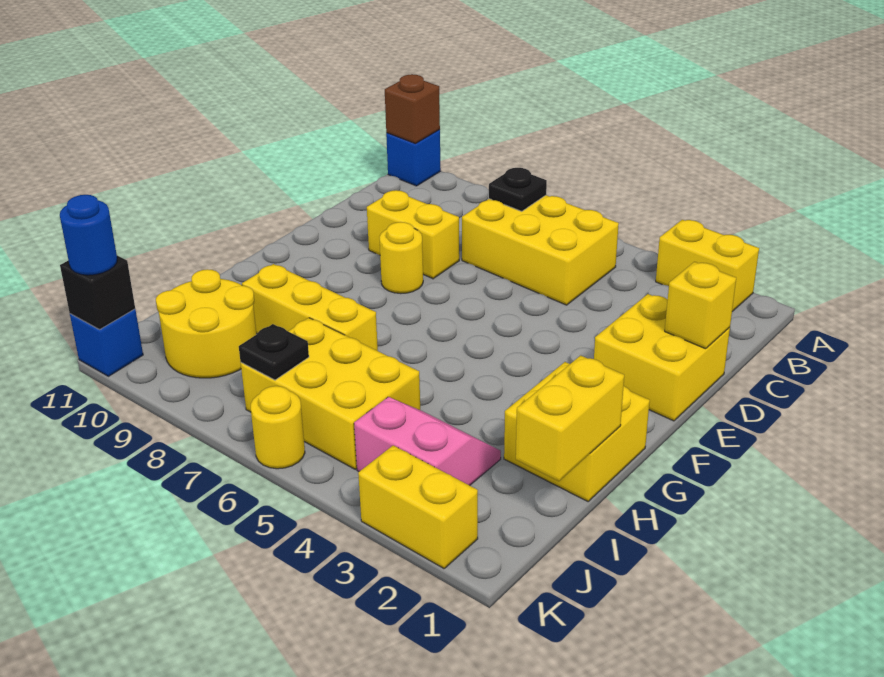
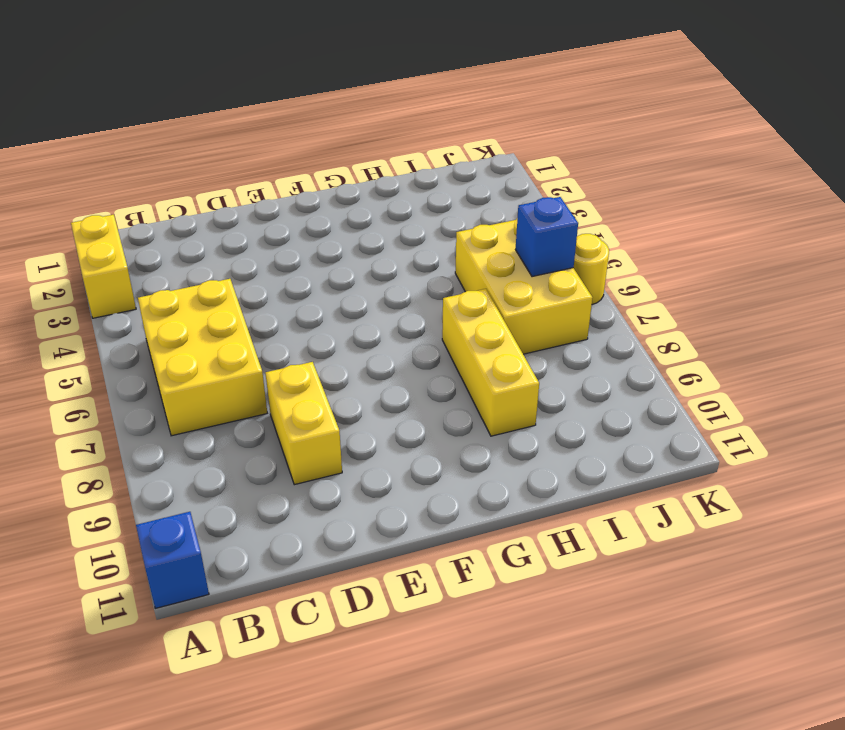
blue 1x1 brick [516,197,578,277] -> blue 1x1 brick moved to [70,309,143,376]
none -> yellow 2x2 brick [594,294,730,421]
none -> yellow 1x1 round brick [379,222,423,294]
none -> yellow 2x2 brick [504,362,650,501]

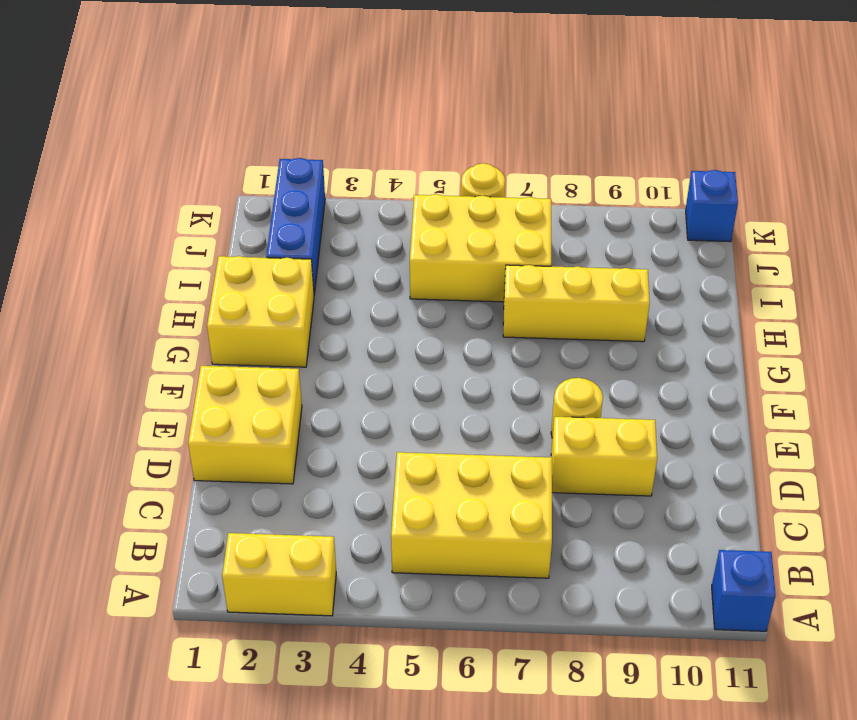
blue 1x3 brick [266,158,325,294] -> yellow 1x2 brick [358,445,478,568]
none -> pink 2x2 slope [354,397,501,485]
none -> yellow 2x2 round brick [156,269,256,378]
none -> brown 1x1 brick [385,74,440,144]

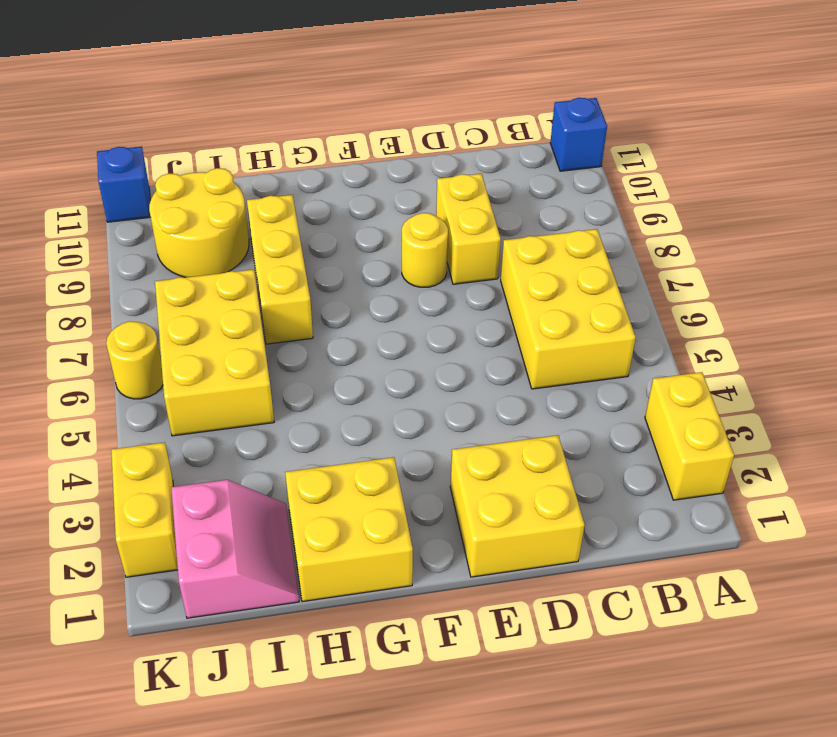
pink 2x2 slope [171,480,299,618] -> pink 2x2 slope moved to [354,397,501,485]
none -> brown 1x1 brick [385,74,440,144]
none -> black 1x1 plate [489,168,547,211]
none -> yellow 1x1 brick [665,262,736,349]

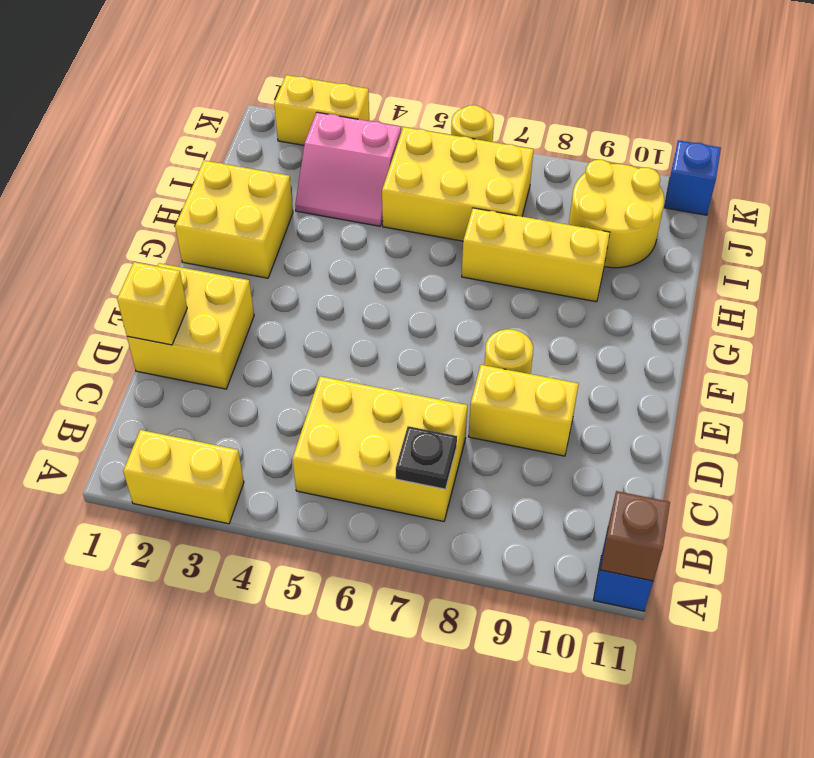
none -> yellow 1x2 brick [516,355,624,481]
none -> black 1x1 plate [239,324,309,380]
none -> black 1x1 brick [60,256,135,329]

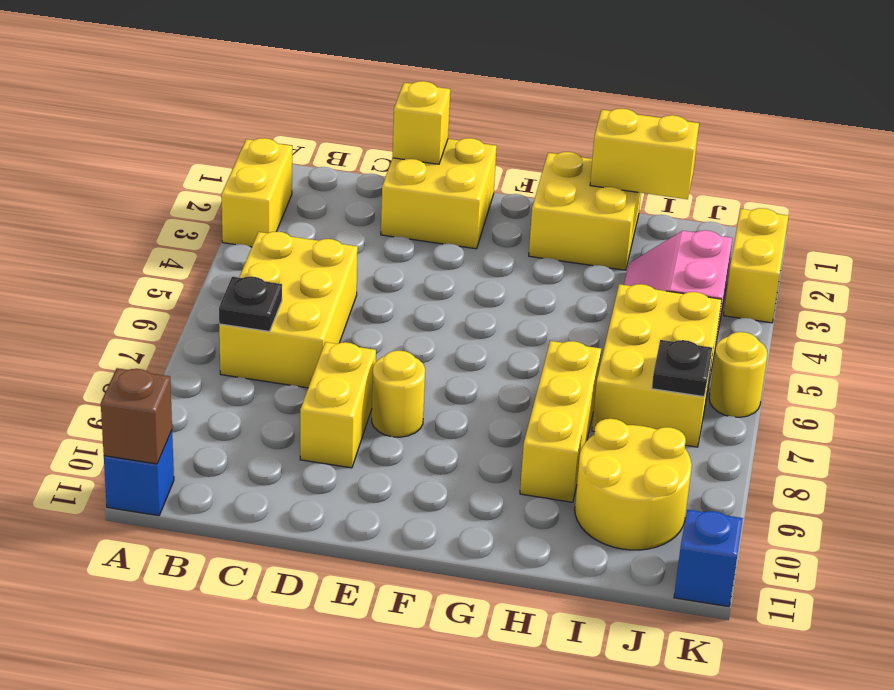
none -> black 1x1 brick [60,256,135,329]
none -> blue 1x1 round brick [60,195,117,275]

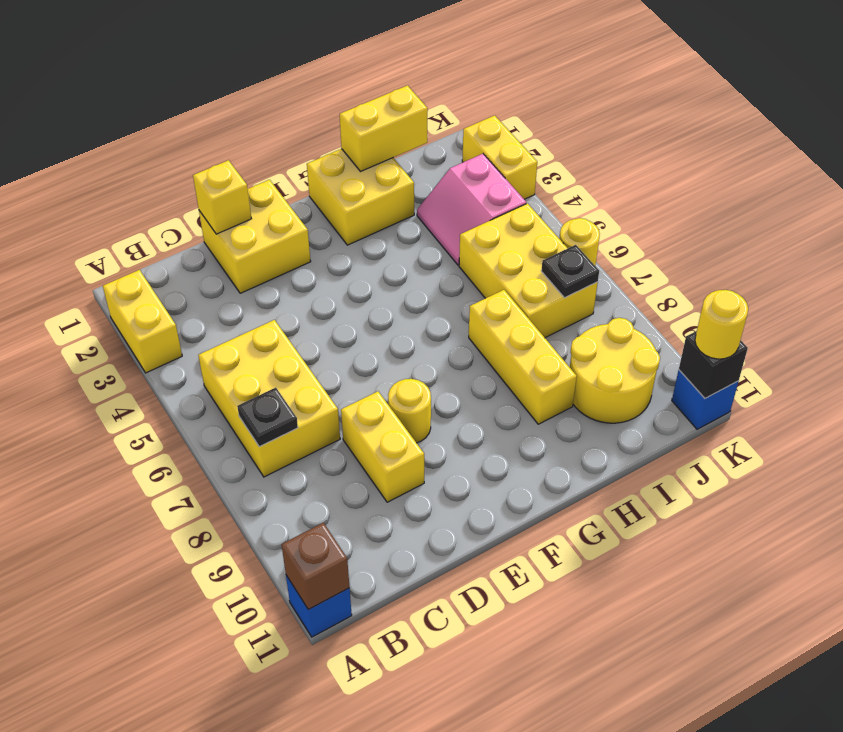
yellow 1x1 round brick [695,290,748,359] -> blue 1x1 round brick [60,195,117,275]

